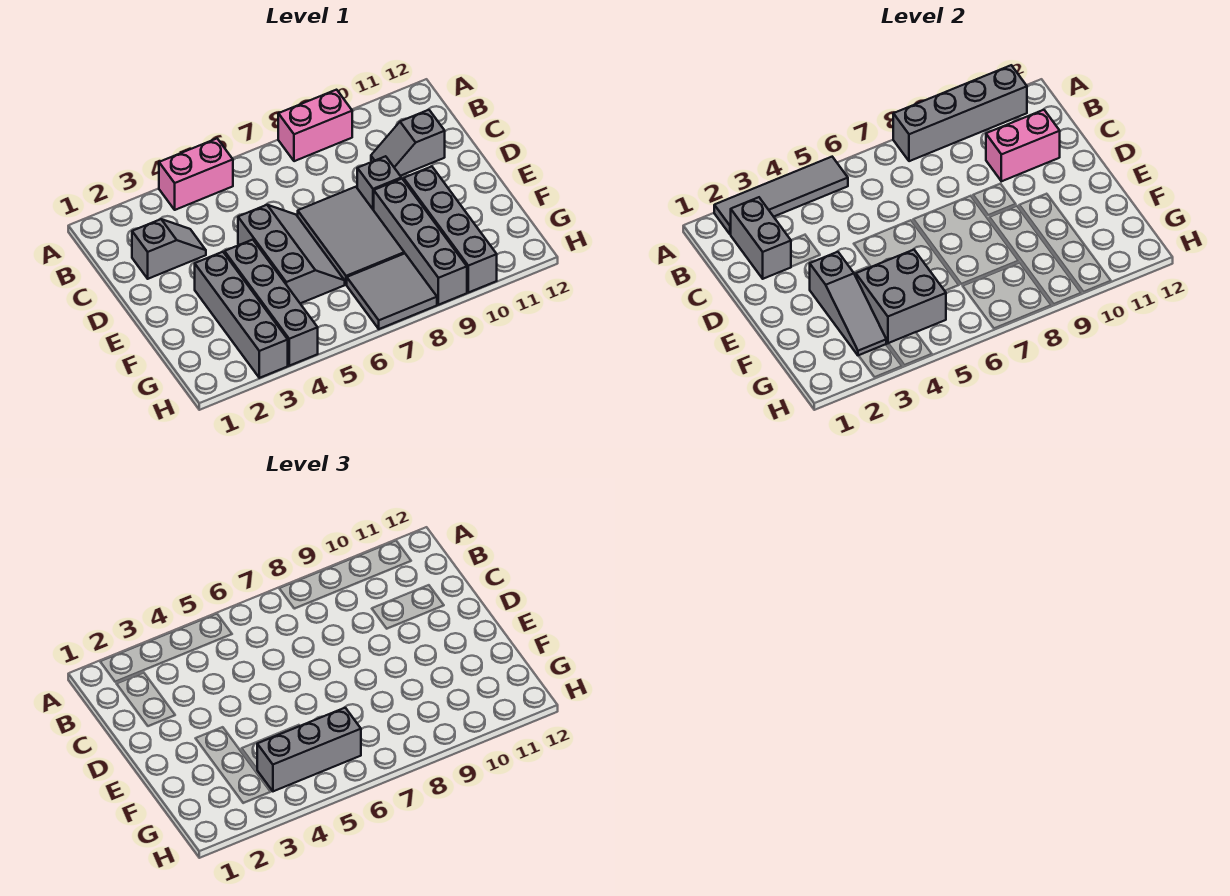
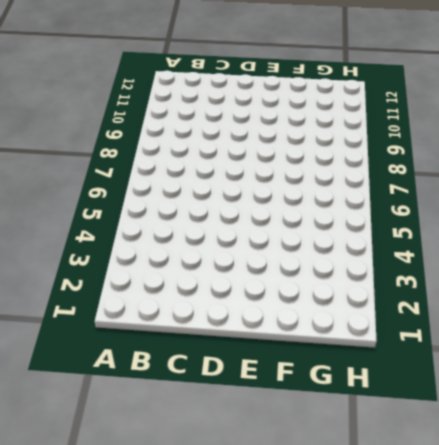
none -> pink 1x2 brick [159,139,233,210]
none -> pink 1x2 brick [278,90,352,161]
none -> grey 1x2 slope [132,219,206,279]

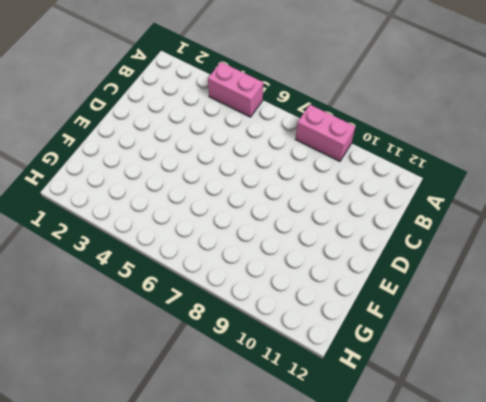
none -> grey 1x2 slope [132,219,206,279]
none -> grey 1x2 slope [371,110,445,176]
none -> grey 2x3 slope [238,205,345,303]

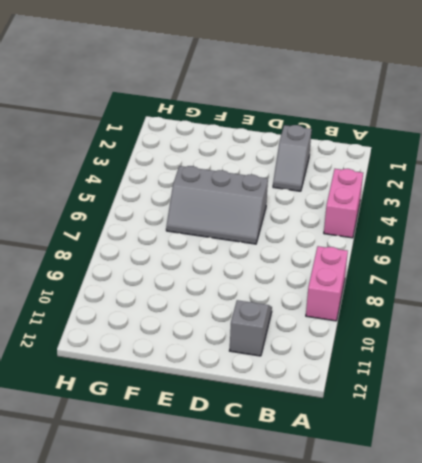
none -> grey 2x3 tile [298,187,404,285]
none -> grey 1x1 brick [357,156,401,210]
none -> grey 1x4 brick [195,252,288,378]

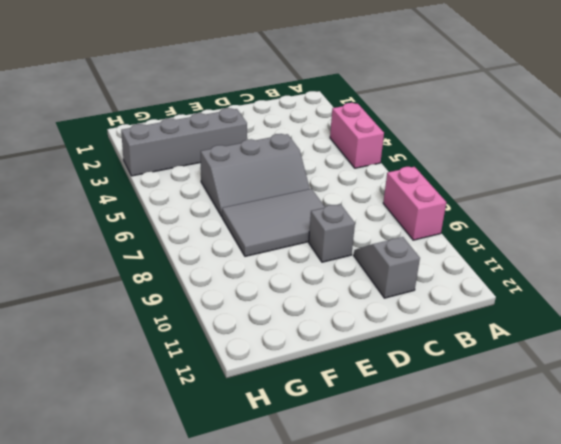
none -> grey 1x2 slope [132,219,206,279]
none -> grey 1x4 brick [225,240,318,366]
none -> grey 1x4 brick [374,179,467,305]

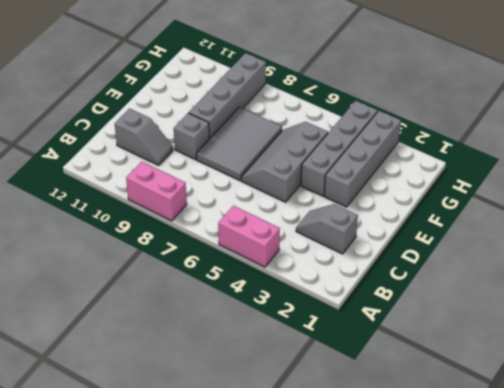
none -> grey 1x4 brick [404,166,497,293]
none -> grey 2x2 tile [347,253,437,329]
none -> grey 1x4 tile [714,157,848,234]

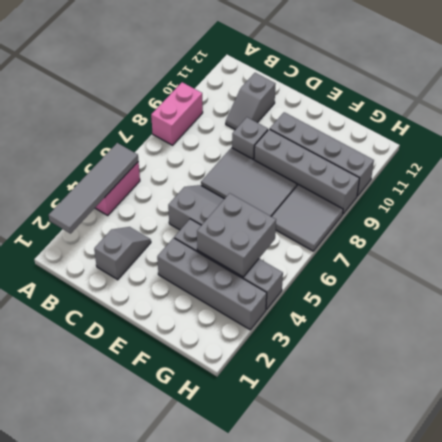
none -> grey 1x4 brick [893,65,1027,161]
none -> grey 1x2 brick [731,197,791,279]
none -> pink 1x2 brick [986,110,1060,181]

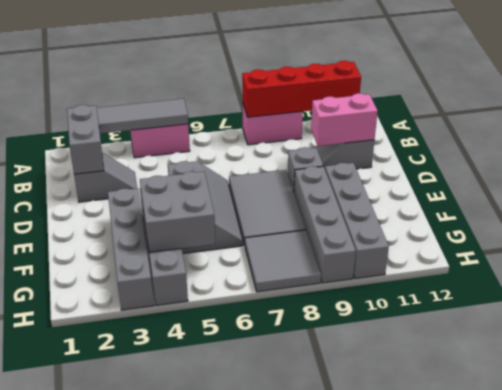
red 1x4 brick [242,61,361,117] -> grey 1x4 brick [893,65,1027,161]
none -> grey 1x3 slope [810,252,886,356]
none -> grey 1x3 brick [257,708,361,791]

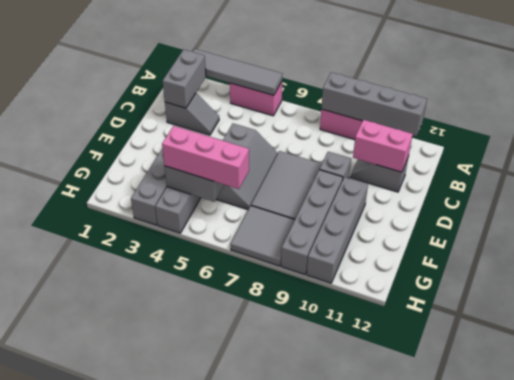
pink 1x3 brick [162,126,249,189] -> grey 1x3 brick [257,708,361,791]
none -> grey 1x3 slope [810,252,886,356]

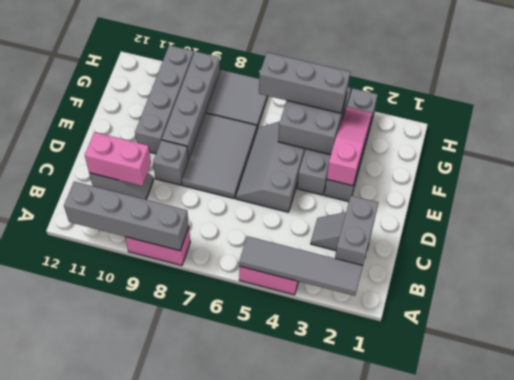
pink 1x3 slope [327,107,372,186] -> grey 1x3 slope [810,252,886,356]

